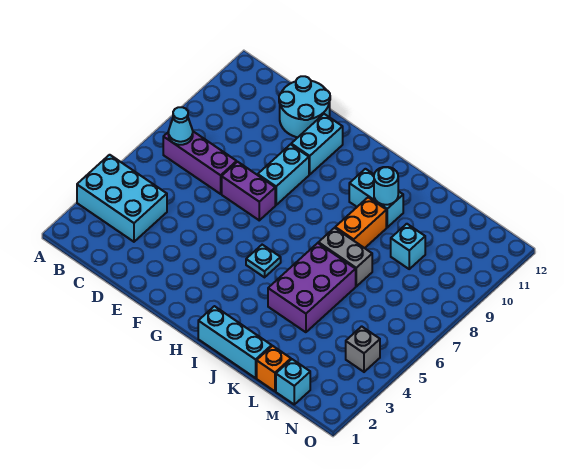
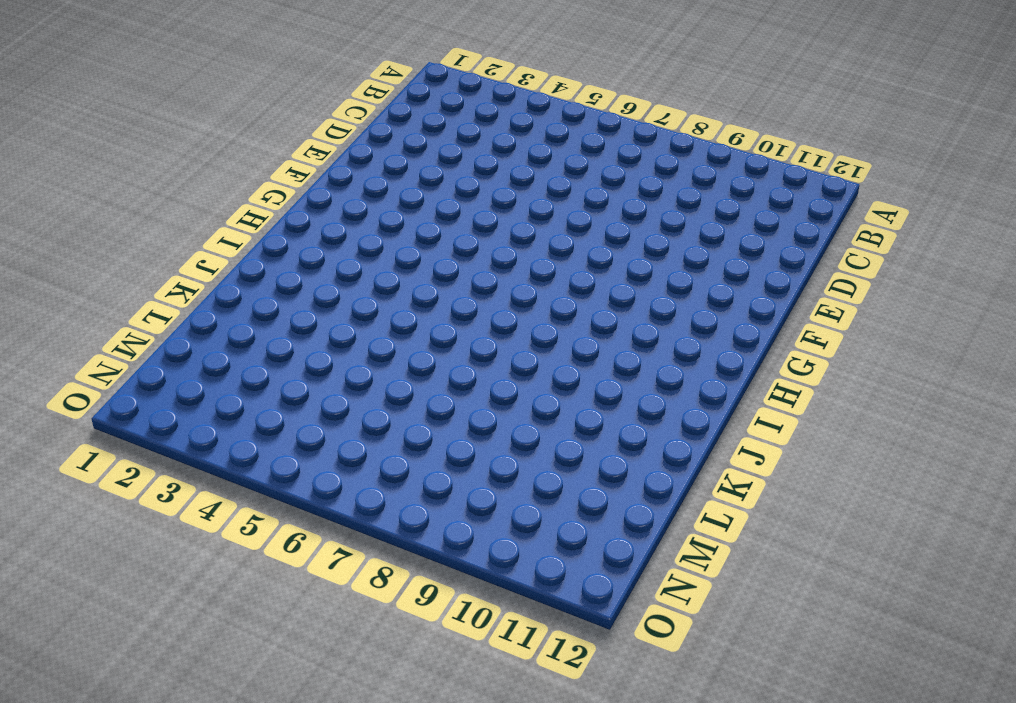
none -> cyan 2x3 brick [77,155,167,242]
none -> purple 1x3 brick [163,132,237,194]
none -> cyan 2x2 round brick [279,76,330,137]

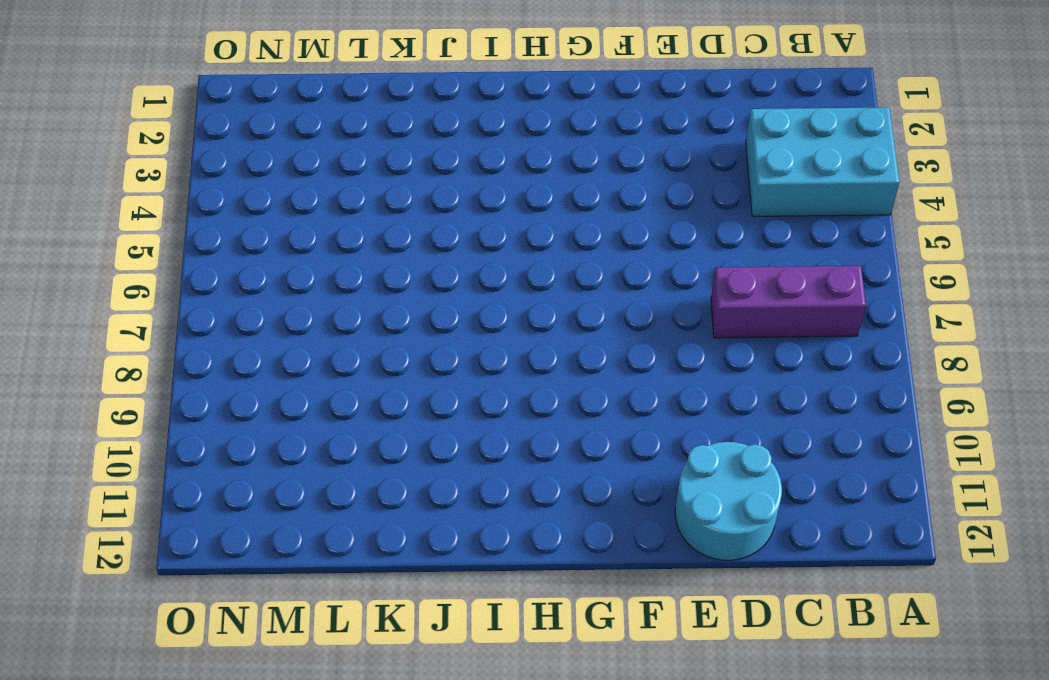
none -> purple 1x2 brick [222,162,275,220]
none -> cyan 1x2 brick [258,144,309,205]
none -> cyan 1x2 brick [291,114,343,174]

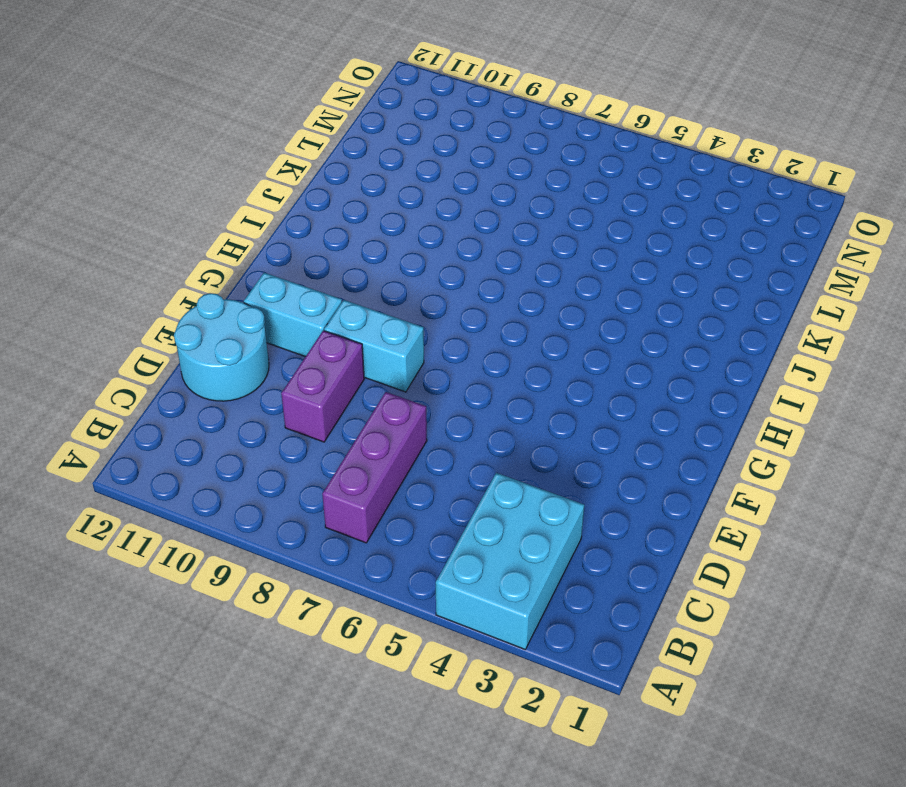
purple 1x2 brick [281,331,364,442] -> purple 1x2 brick moved to [222,162,275,220]
none -> cyan 1x1 plate [246,245,281,277]
none -> cyan 1x3 brick [198,306,272,378]
none -> cyan 1x2 brick [349,169,403,227]

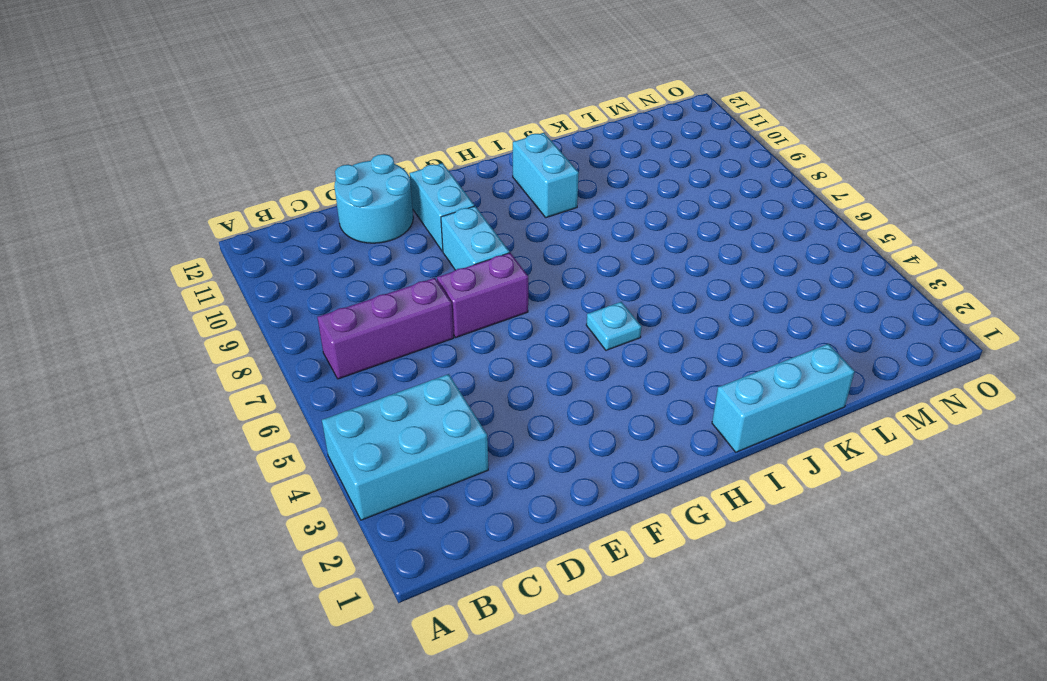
cyan 1x2 brick [513,133,579,218] -> cyan 1x2 brick turned to [349,169,403,227]
none -> purple 2x3 brick [268,243,356,332]
none -> grey 1x2 brick [318,228,372,286]
none -> orange 1x2 brick [335,197,386,248]

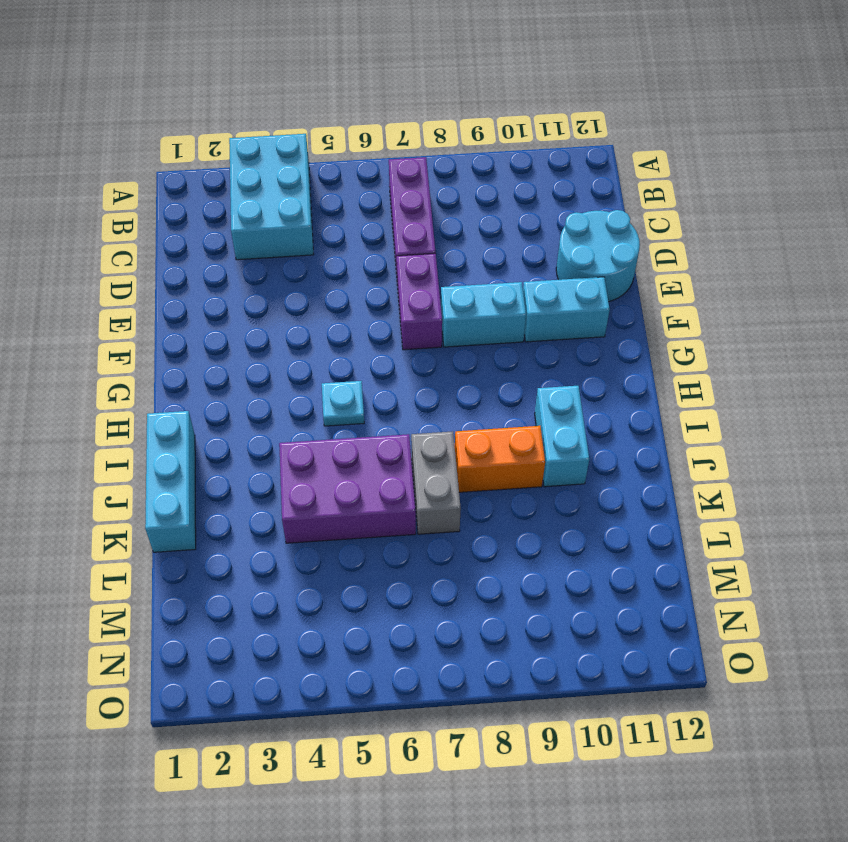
none -> orange 1x1 brick [257,346,291,391]
none -> cyan 1x1 brick [391,224,425,269]
none -> cyan 1x1 brick [276,359,310,404]

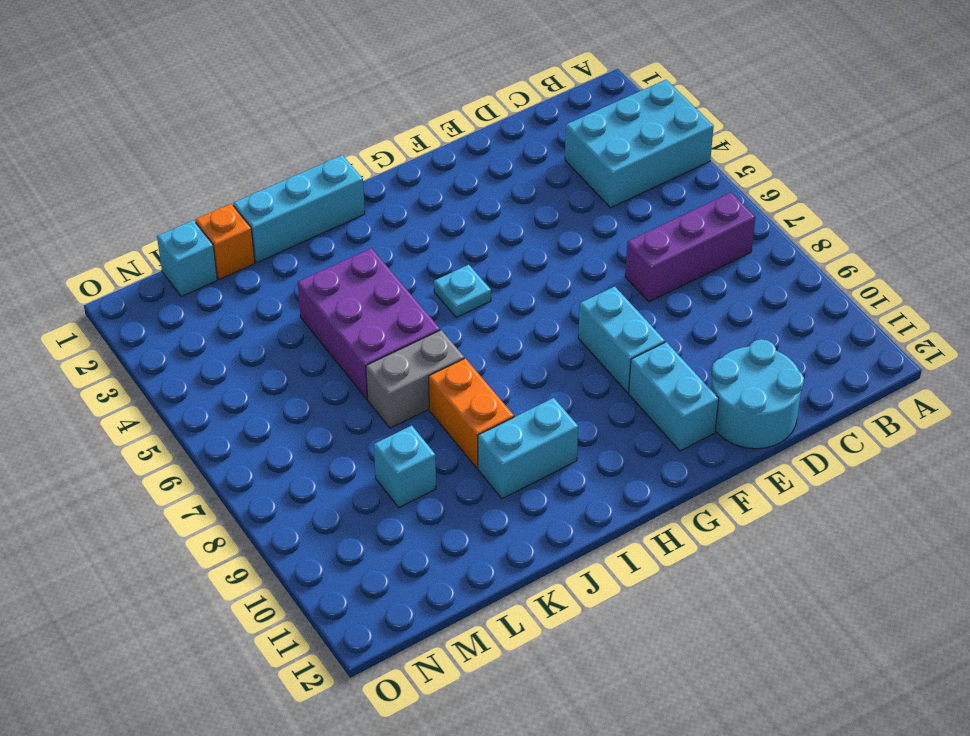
none -> purple 1x2 brick [222,162,275,220]
none -> grey 1x1 brick [346,326,380,372]
none -> cyan 1x1 cone [168,107,193,145]

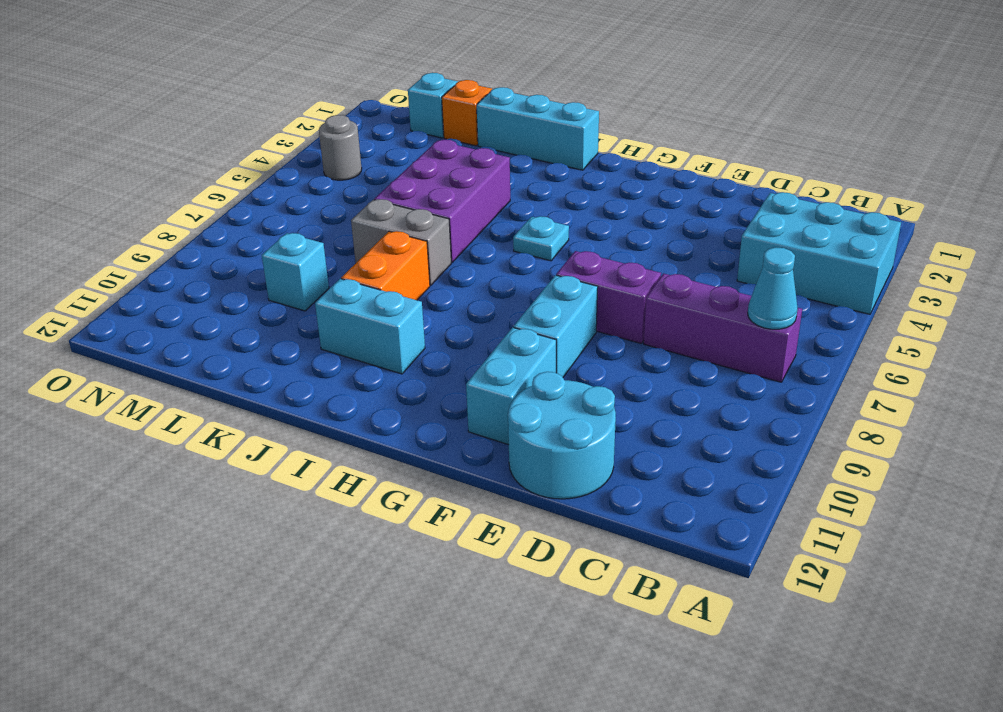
grey 1x1 round brick [319,115,362,180] -> grey 1x1 brick [346,326,380,372]
none -> cyan 1x1 round brick [374,167,398,205]

